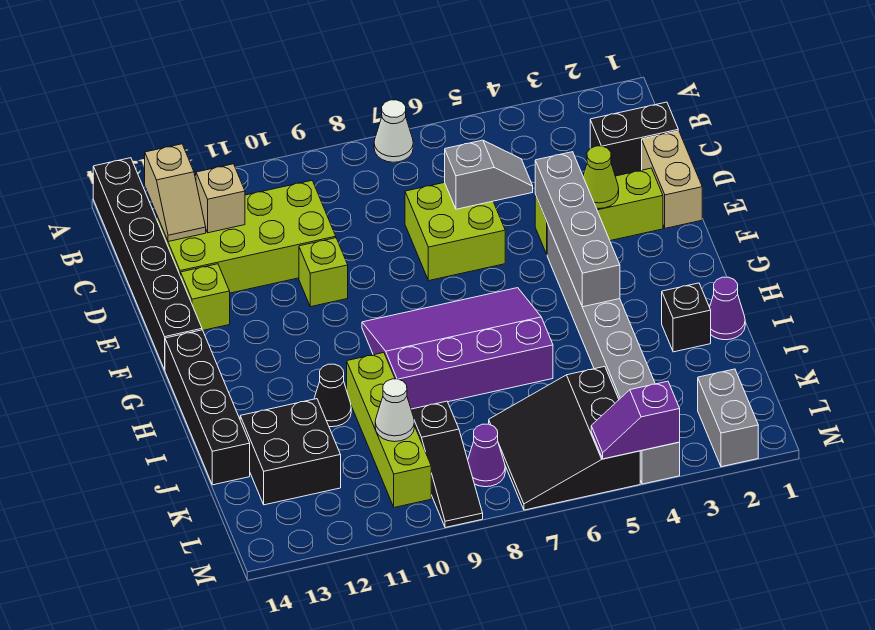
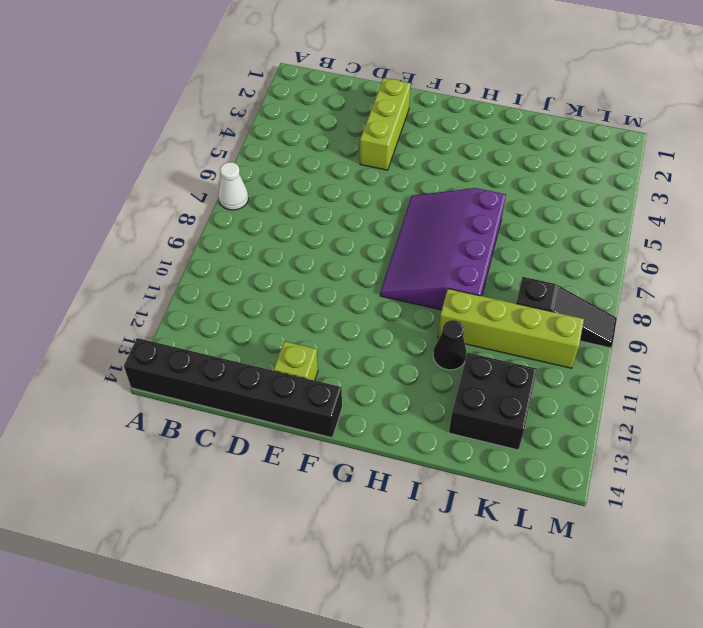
none -> black 1x2 brick [590,102,678,176]
none -> lime 2x4 brick [157,181,336,293]
none -> tan 1x2 brick [642,131,702,228]

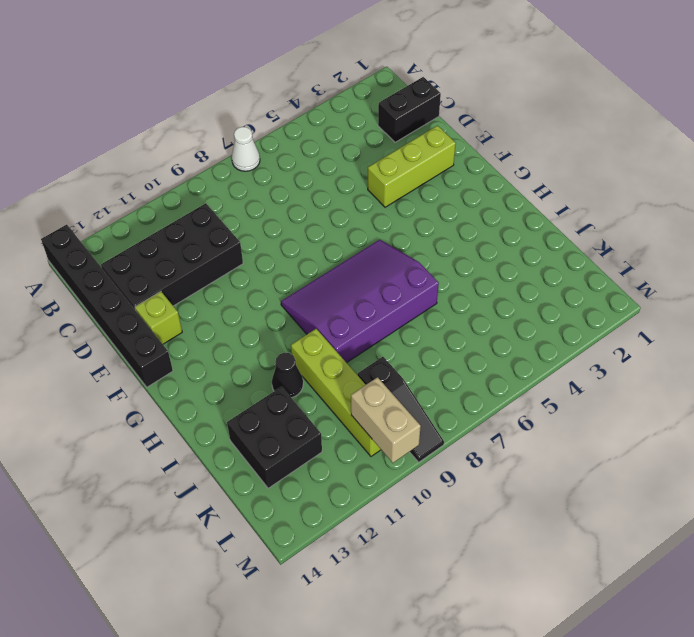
black 2x4 brick [101,203,243,310] -> lime 2x4 brick [157,181,336,293]
tan 1x2 brick [351,377,421,463] -> tan 1x2 brick moved to [642,131,702,228]
none -> lime 2x2 brick [405,182,505,280]
none -> lime 1x1 brick [299,238,348,307]
none -> grey 1x8 brick [547,224,680,484]

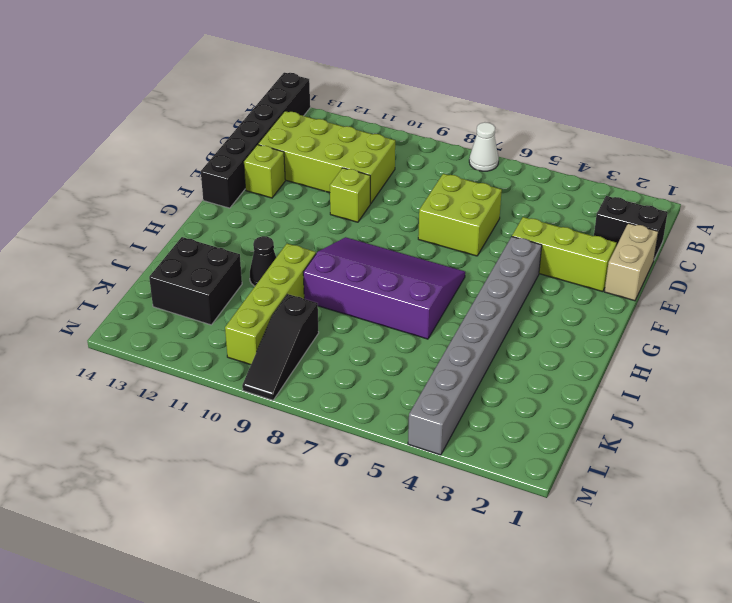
none -> black 1x4 brick [165,330,250,485]
none -> purple 1x1 cone [710,277,745,340]
none -> black 1x1 brick [662,283,711,352]

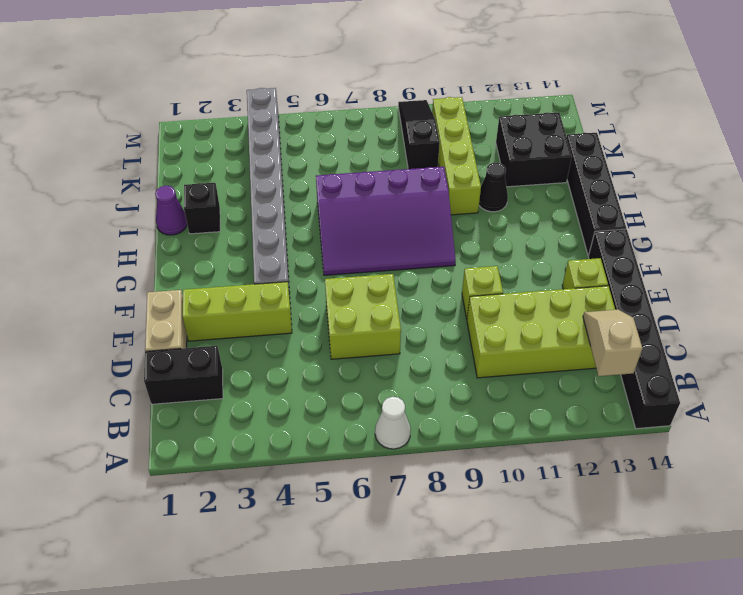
none -> black 3x3 slope [489,366,640,510]
none -> grey 1x2 brick [698,369,758,467]
none -> purple 1x1 cone [468,424,505,487]

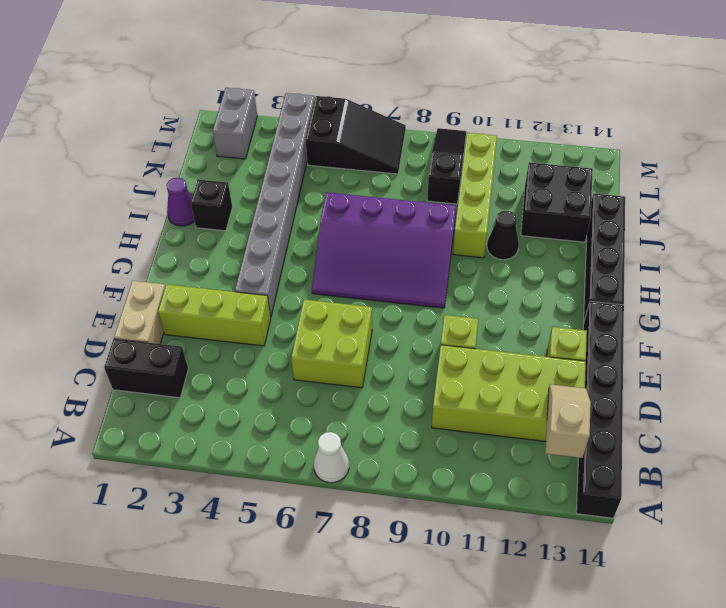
black 2x3 slope [306,96,406,174] -> black 3x3 slope [489,366,640,510]
none -> purple 1x1 cone [468,424,505,487]
none -> tan 1x1 brick [196,164,245,233]
none -> grey 1x2 slope [445,140,533,209]

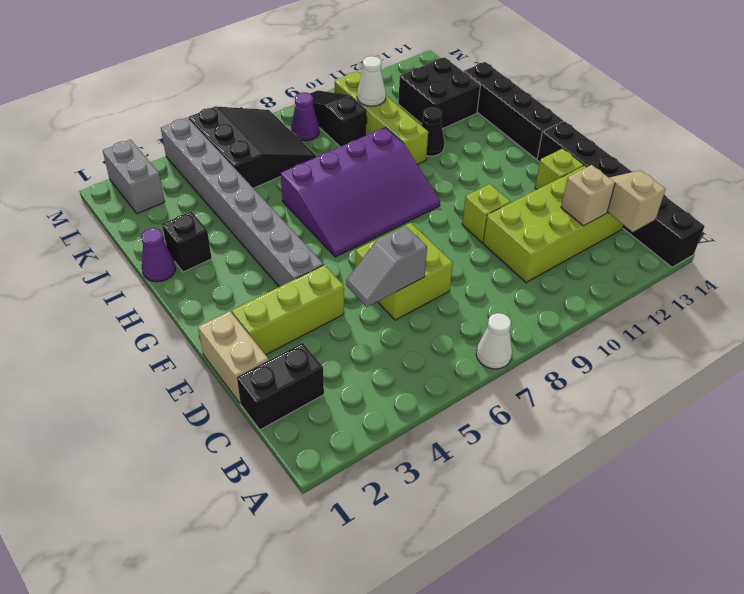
none -> lime 1x1 cone [583,146,619,209]
none -> grey 1x4 brick [535,152,620,307]
none -> purple 1x2 slope [591,381,680,459]

